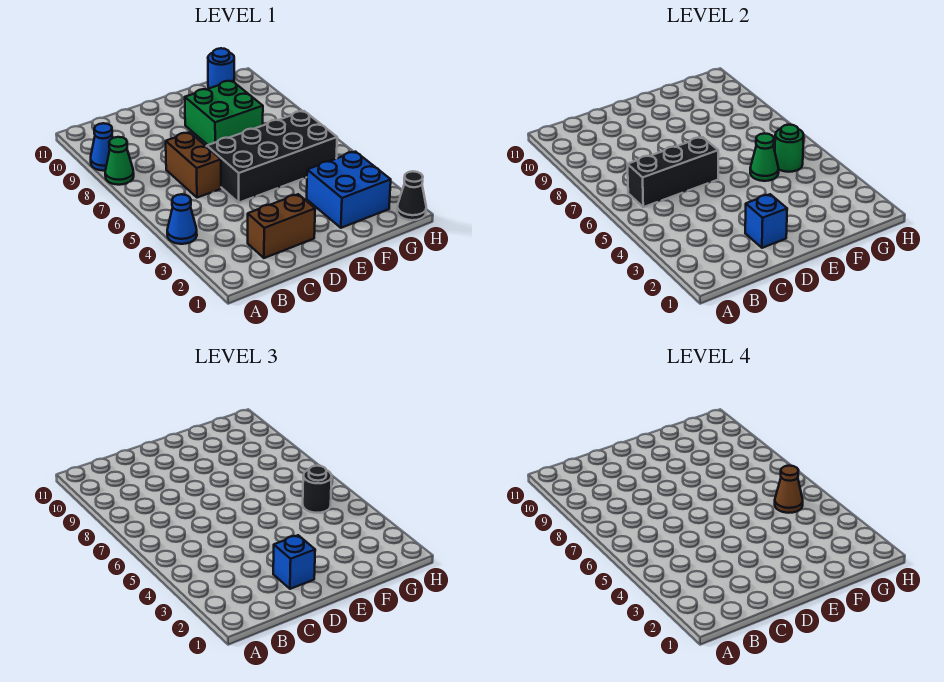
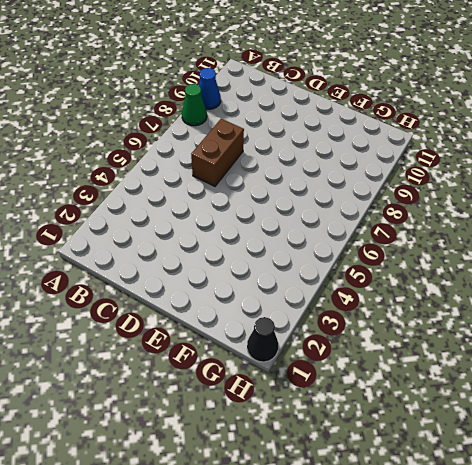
none -> blue 1x1 cone [167,194,197,244]
none -> brown 1x2 brick [248,194,315,258]
none -> black 2x4 brick [207,111,337,203]

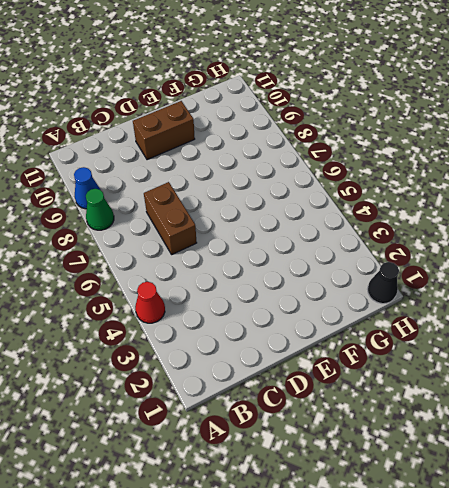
red 1x1 cone [135,282,165,323] -> blue 1x1 cone [167,194,197,244]
brown 1x2 brick [133,101,195,160] -> brown 1x2 brick moved to [248,194,315,258]
none -> black 2x4 brick [207,111,337,203]
none -> green 2x2 brick [185,81,263,145]
none -> blue 2x2 brick [307,152,391,228]

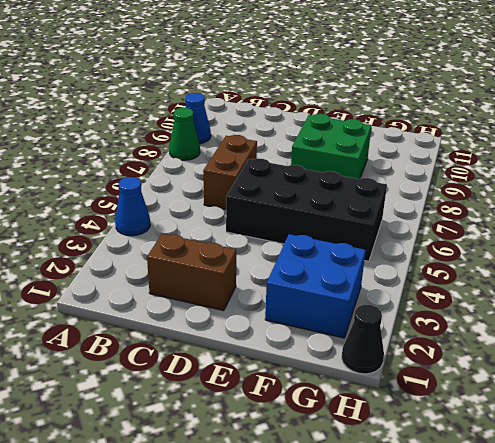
none -> blue 1x1 round brick [208,48,234,88]
none -> black 1x3 brick [628,137,718,207]
none -> blue 1x1 brick [745,194,787,248]

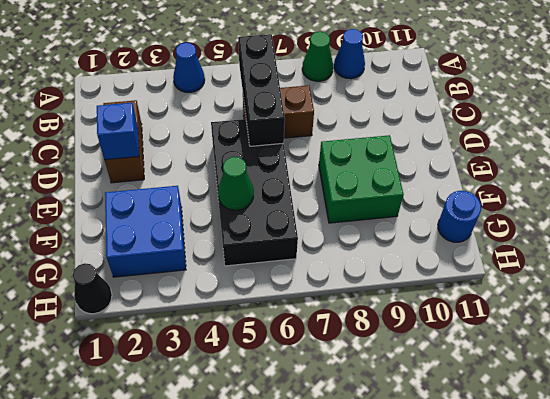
none -> green 1x1 round brick [775,125,804,172]
none -> blue 1x1 brick [273,535,315,589]
none -> black 1x1 round brick [303,466,332,513]

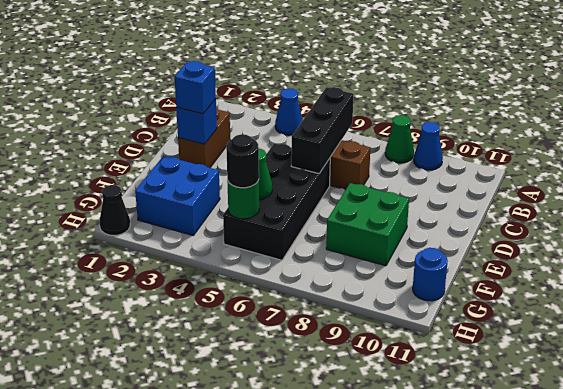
none -> brown 1x1 cone [775,466,803,513]

